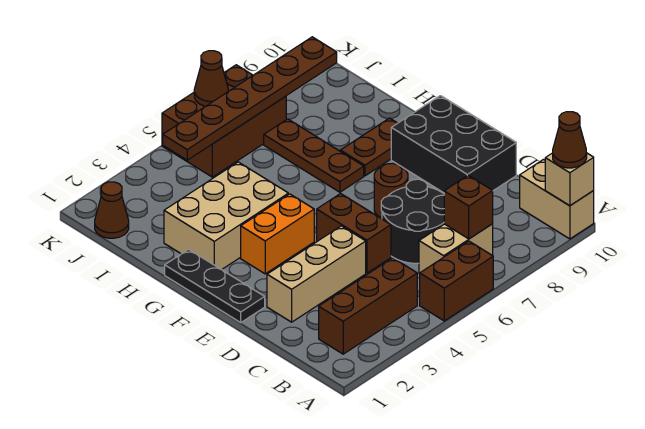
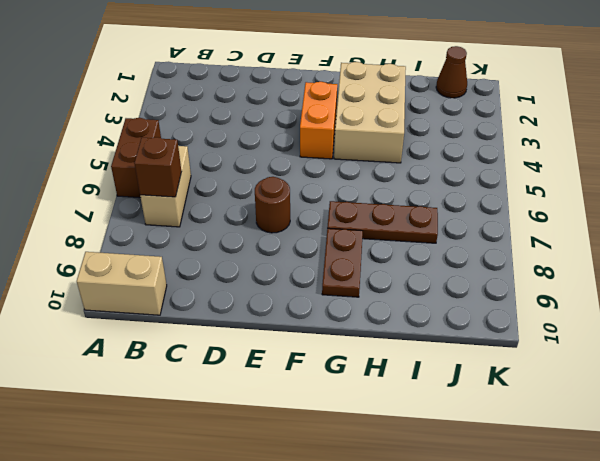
none -> brown 1x3 brick [319,258,417,354]
none -> black 2x2 round brick [381,179,444,264]
none -> tan 1x3 brick [267,226,366,322]

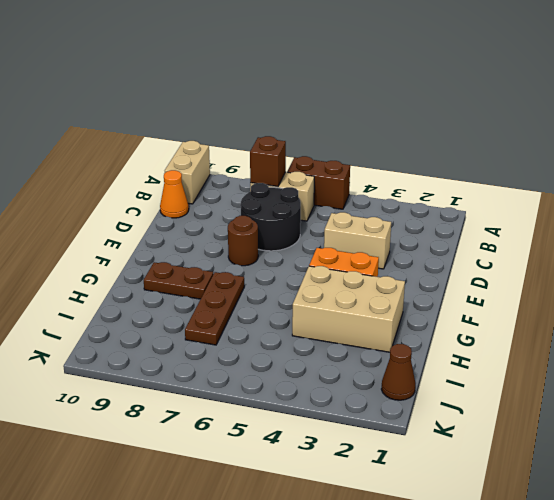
orange 1x1 cone [160,170,189,218] -> none
tan 1x2 brick [324,212,391,269] -> tan 1x3 brick [267,226,366,322]
none -> brown 1x3 brick [319,258,417,354]
none -> brown 1x2 brick [317,194,391,273]
none -> black 2x3 brick [391,96,516,193]

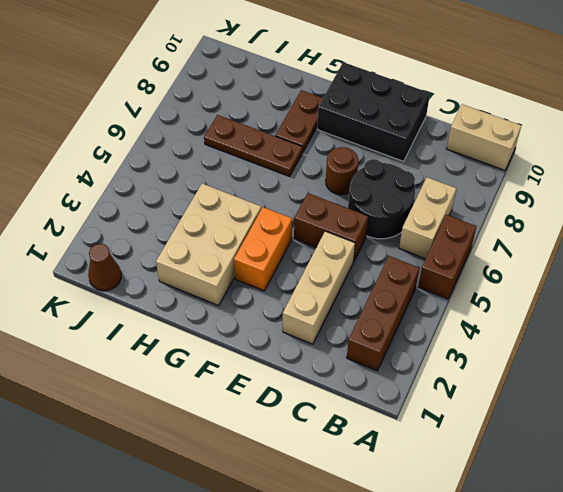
none -> black 1x3 plate [165,249,265,322]
none -> brown 2x3 brick [162,65,286,177]
none -> tan 1x1 brick [545,153,594,206]

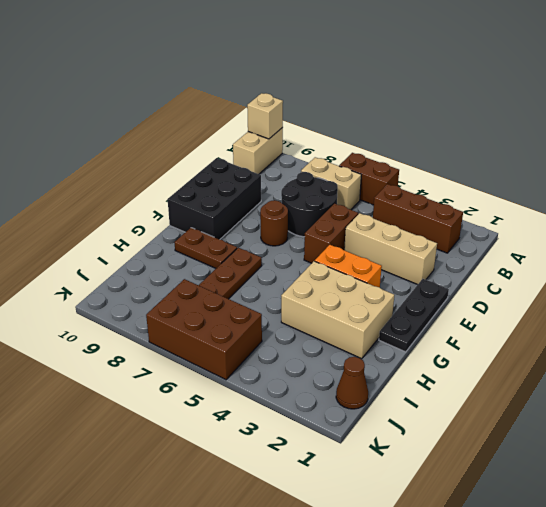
none -> brown 1x1 brick [444,175,493,239]
none -> brown 1x6 plate [163,37,337,160]
none -> brown 1x1 cone [194,51,228,106]

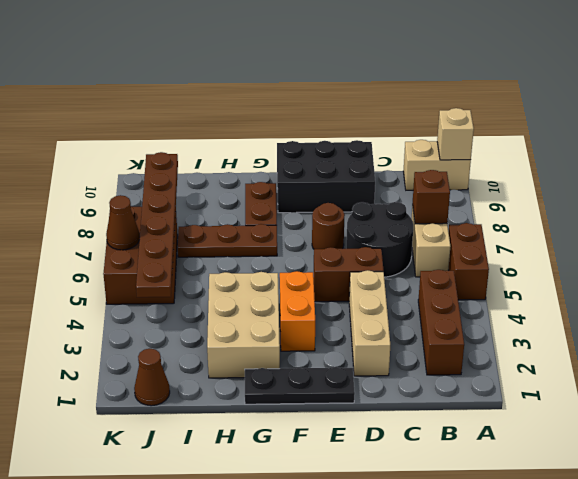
none -> brown 1x1 cone [553,112,587,168]

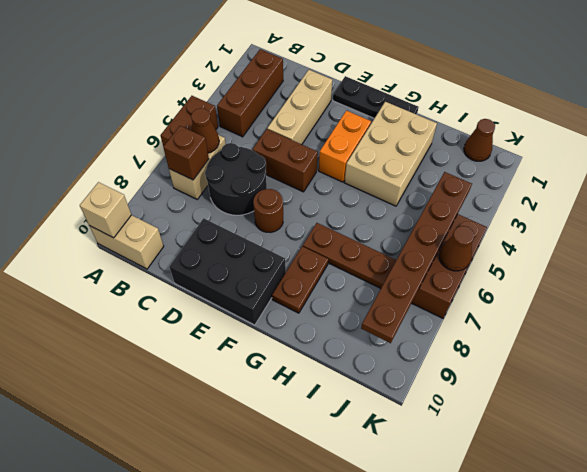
brown 1x1 cone [191,108,219,153] -> brown 1x1 cone moved to [553,112,587,168]

